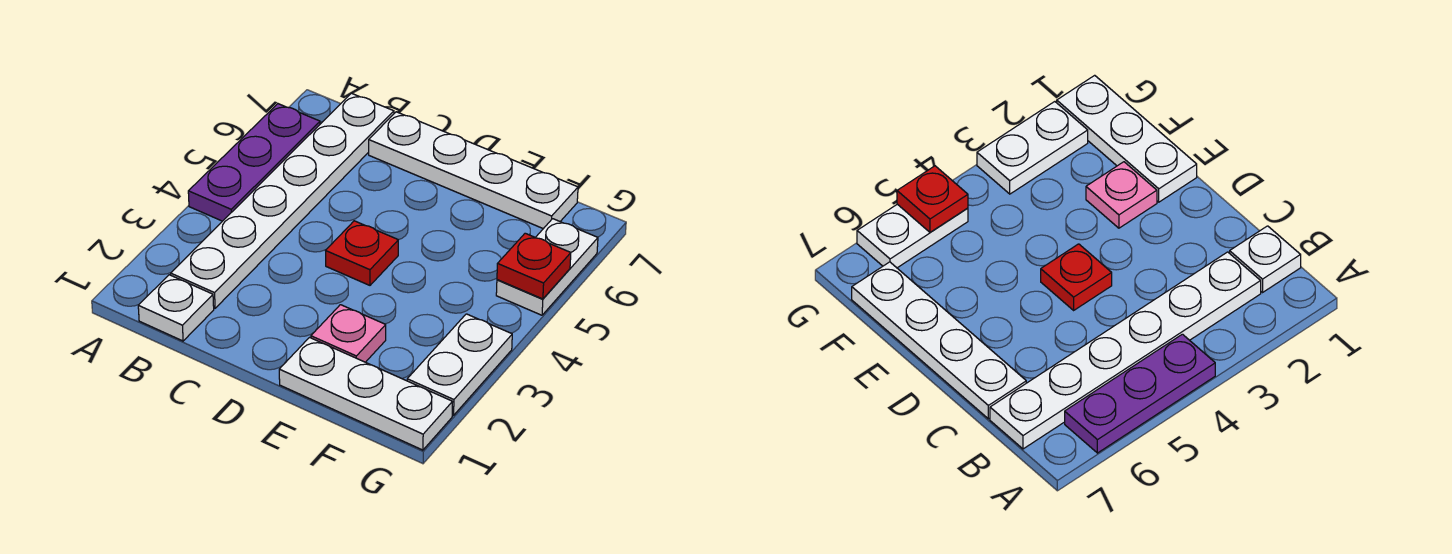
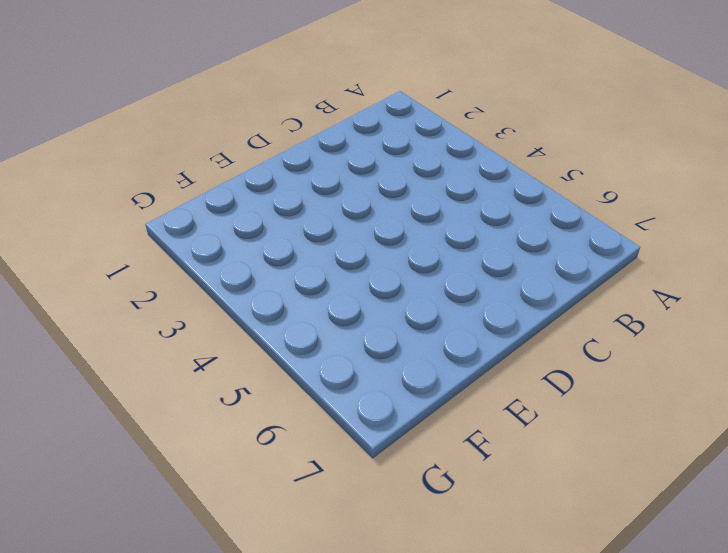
none -> purple 1x3 plate [188,104,320,221]
none -> white 1x1 plate [138,275,214,341]

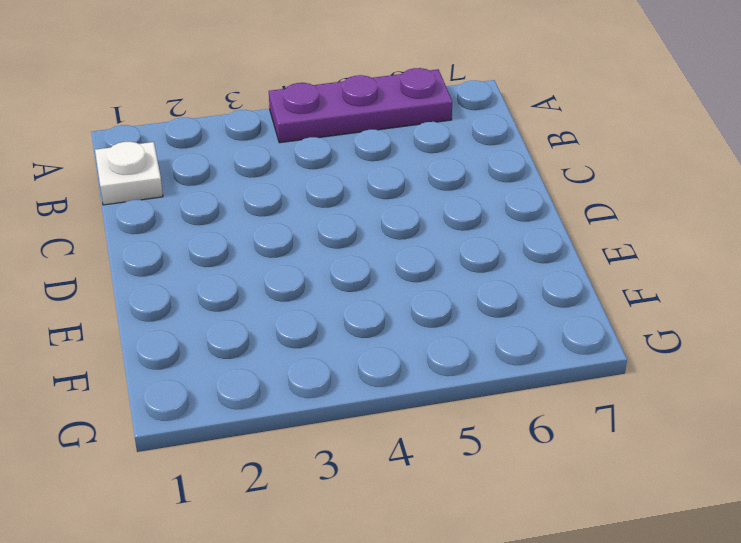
none -> white 1x6 plate [171,93,394,308]
none -> white 1x4 plate [369,112,578,229]

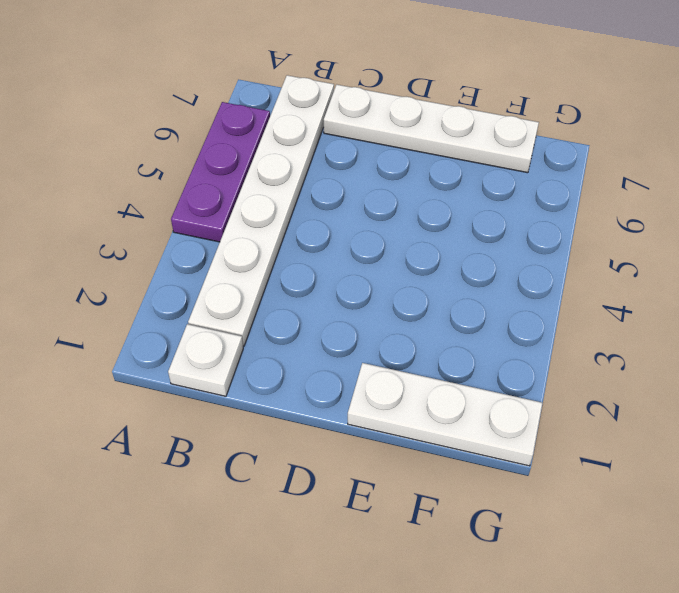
none -> red 1x1 plate [326,221,398,285]
none -> pink 1x1 plate [311,305,386,362]

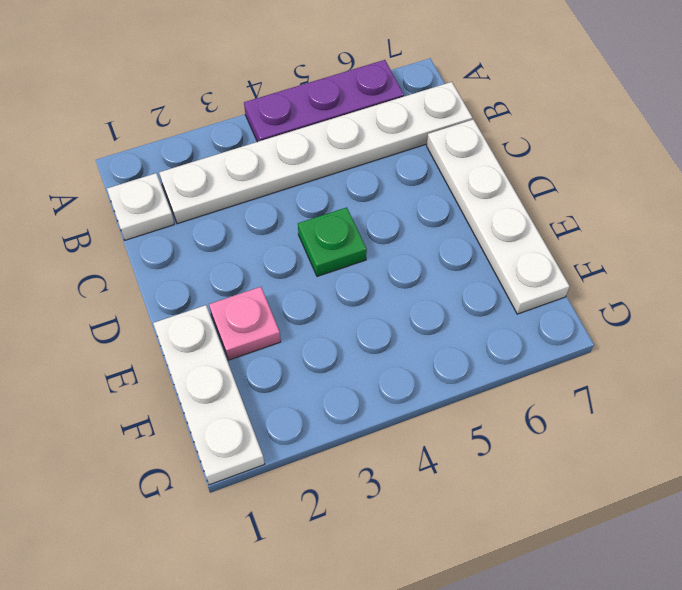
green 1x1 plate [298,207,367,277] -> red 1x1 plate [326,221,398,285]
none -> white 1x2 plate [407,314,512,415]
none -> white 1x2 plate [496,219,598,315]

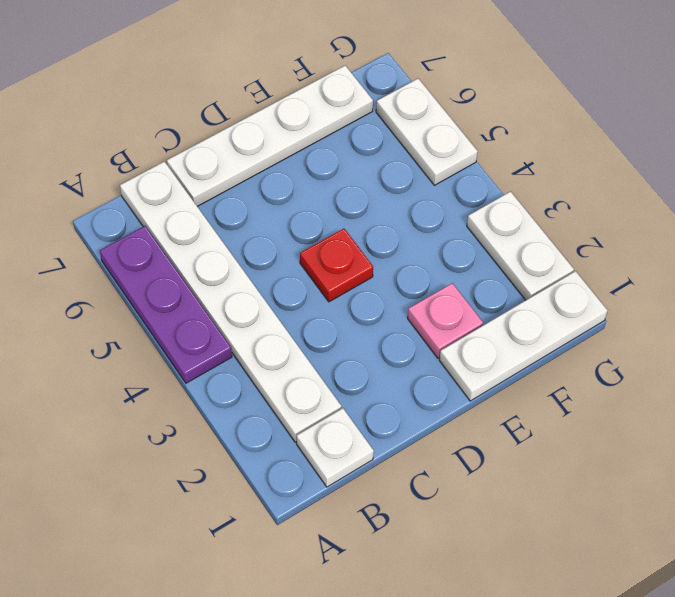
none -> red 1x1 plate [497,233,571,299]

